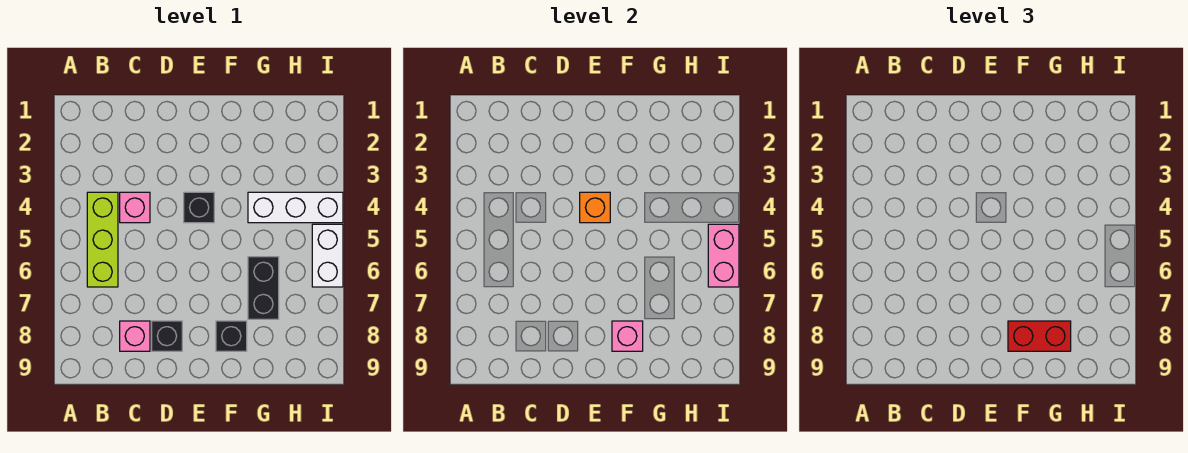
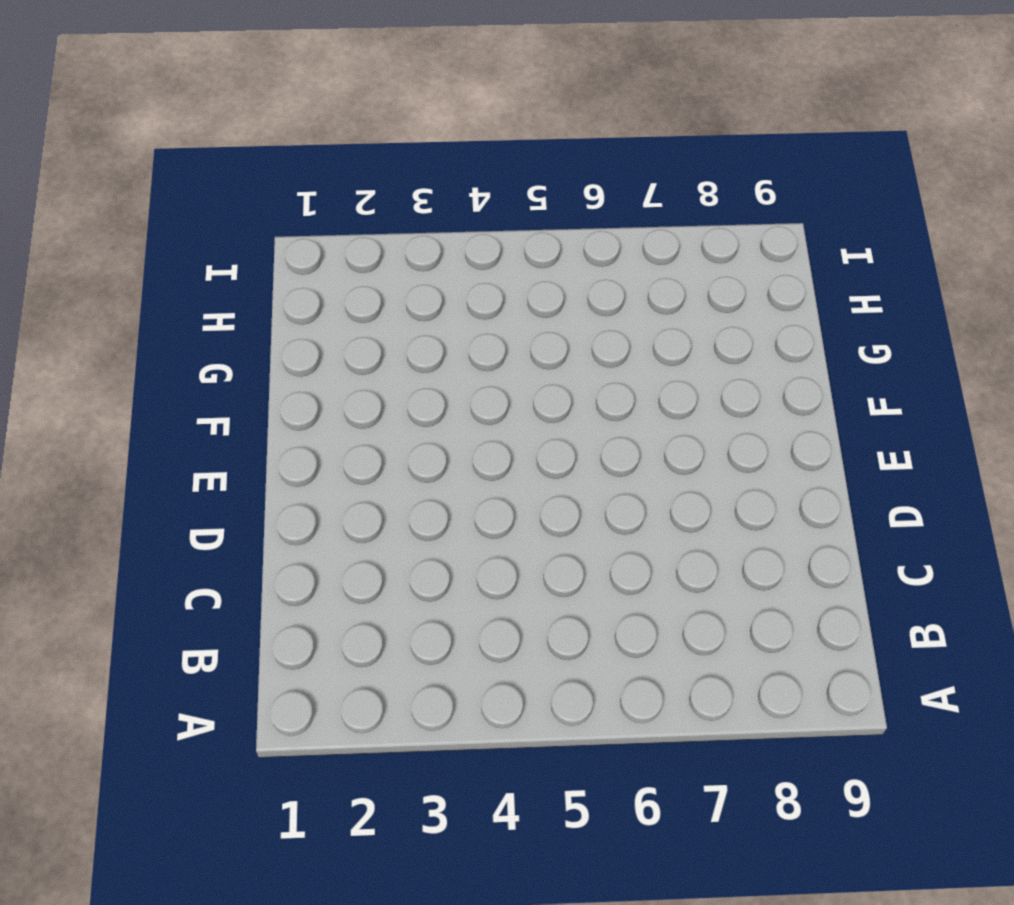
none -> lime 1x3 brick [87,192,118,287]
none -> pink 1x1 brick [120,192,150,223]
none -> pink 1x1 brick [120,321,150,351]

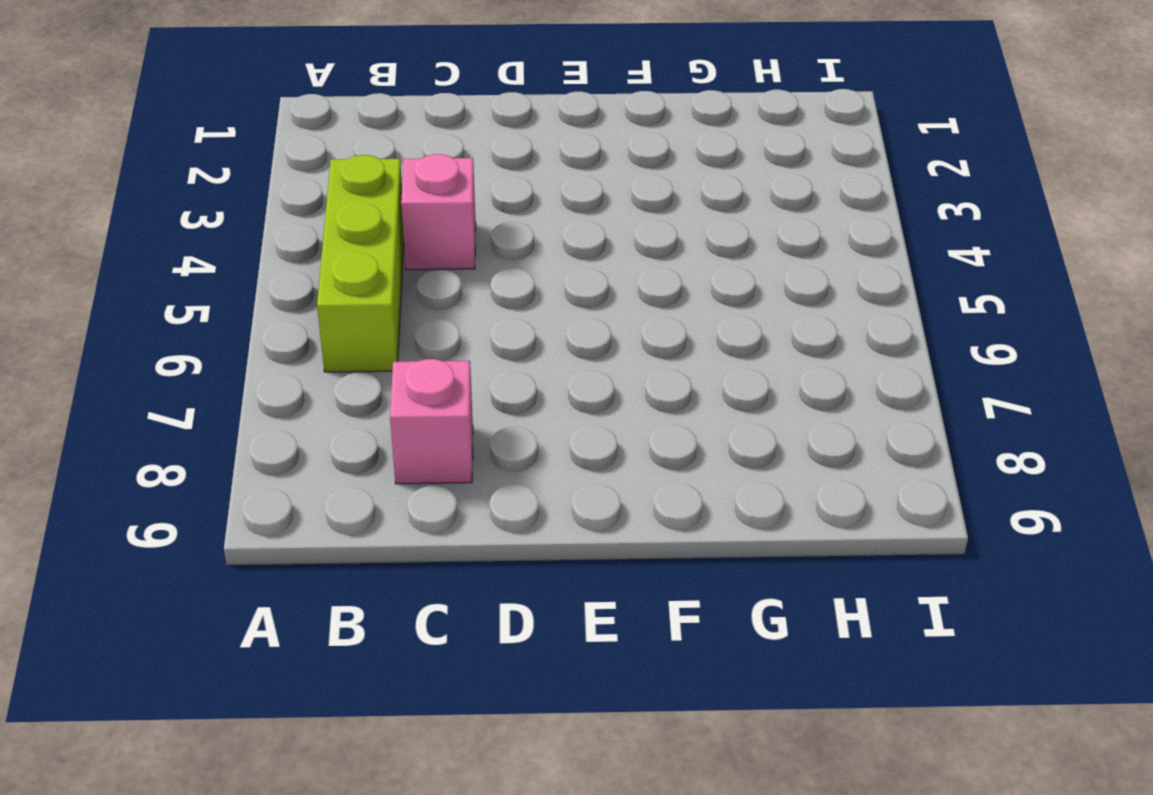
none -> black 1x1 brick [152,321,182,351]
none -> black 1x1 brick [184,192,214,223]
none -> black 1x1 brick [216,321,247,351]

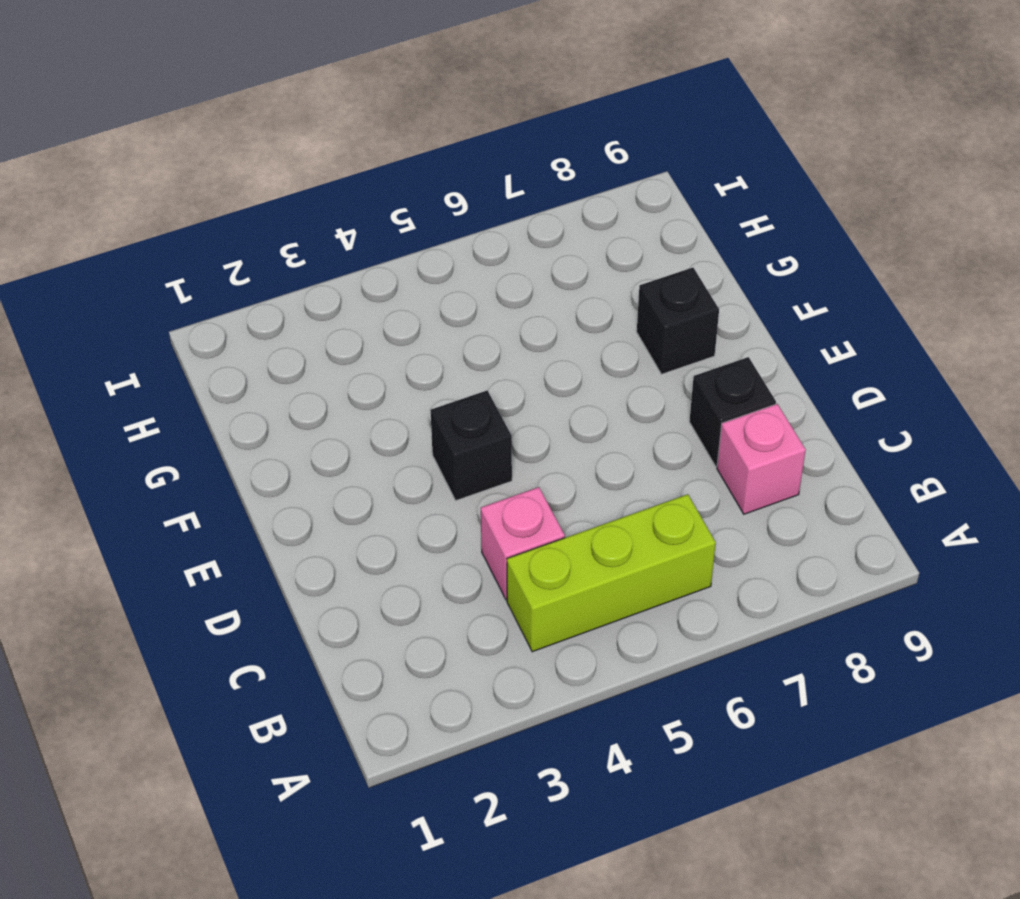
none -> white 1x3 brick [248,192,343,223]
none -> black 1x2 brick [248,257,279,319]
none -> white 1x2 brick [312,224,343,287]

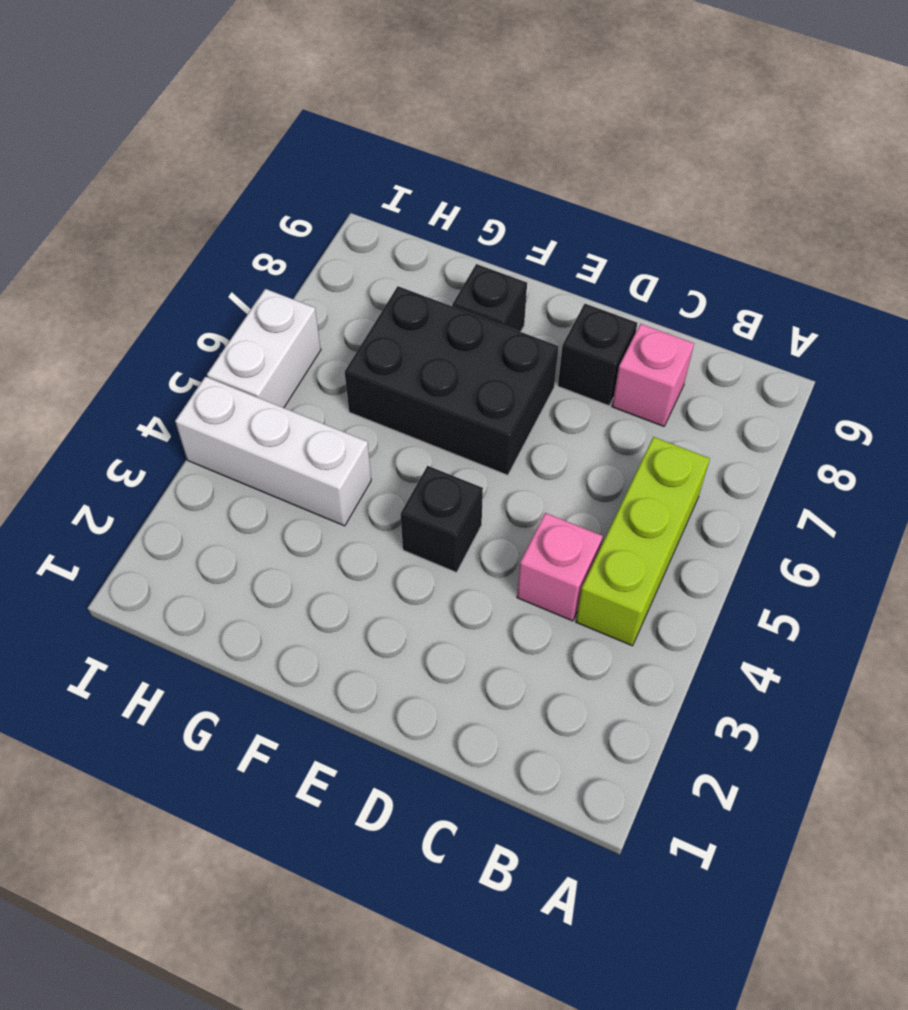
black 2x3 brick [345,286,559,475] -> black 1x2 brick [248,257,279,319]
none -> orange 1x1 brick [580,192,610,223]
none -> pink 1x1 brick [612,321,643,351]
none -> pink 1x2 brick [708,224,739,287]

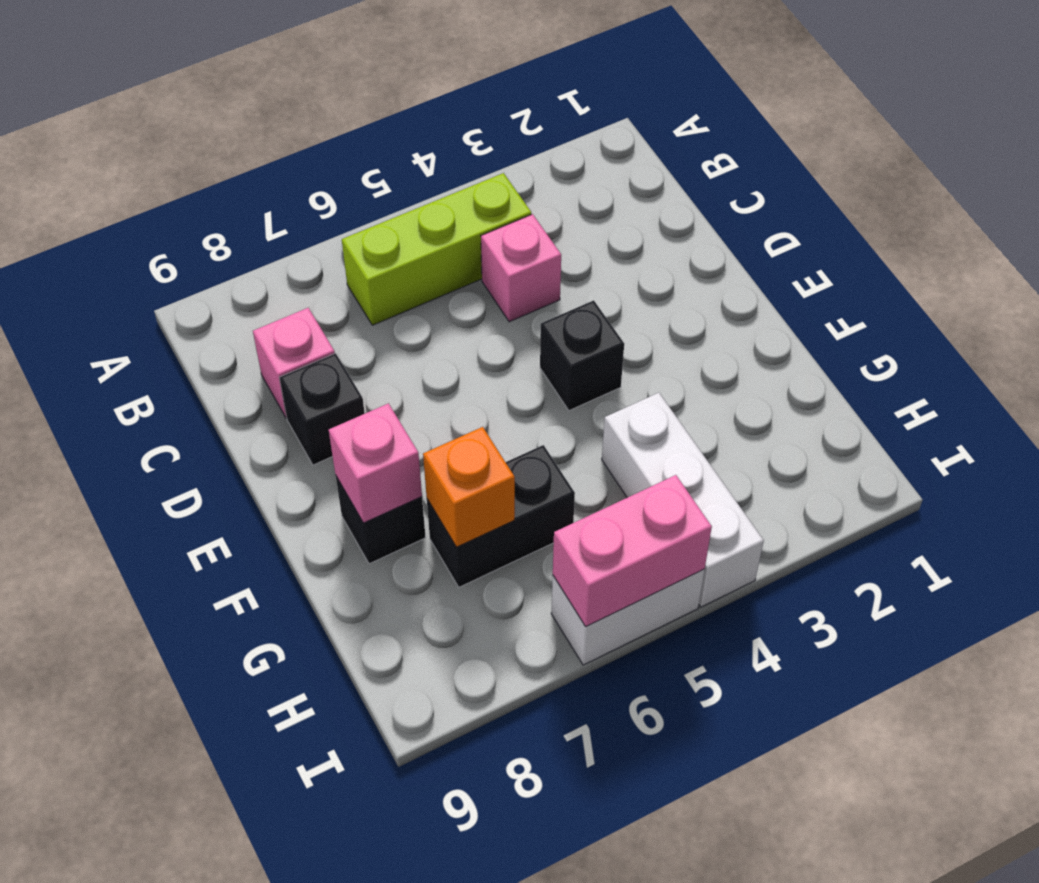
orange 1x1 brick [423,427,515,547] -> orange 1x1 brick moved to [580,192,610,223]
none -> red 1x2 brick [1008,321,1071,351]

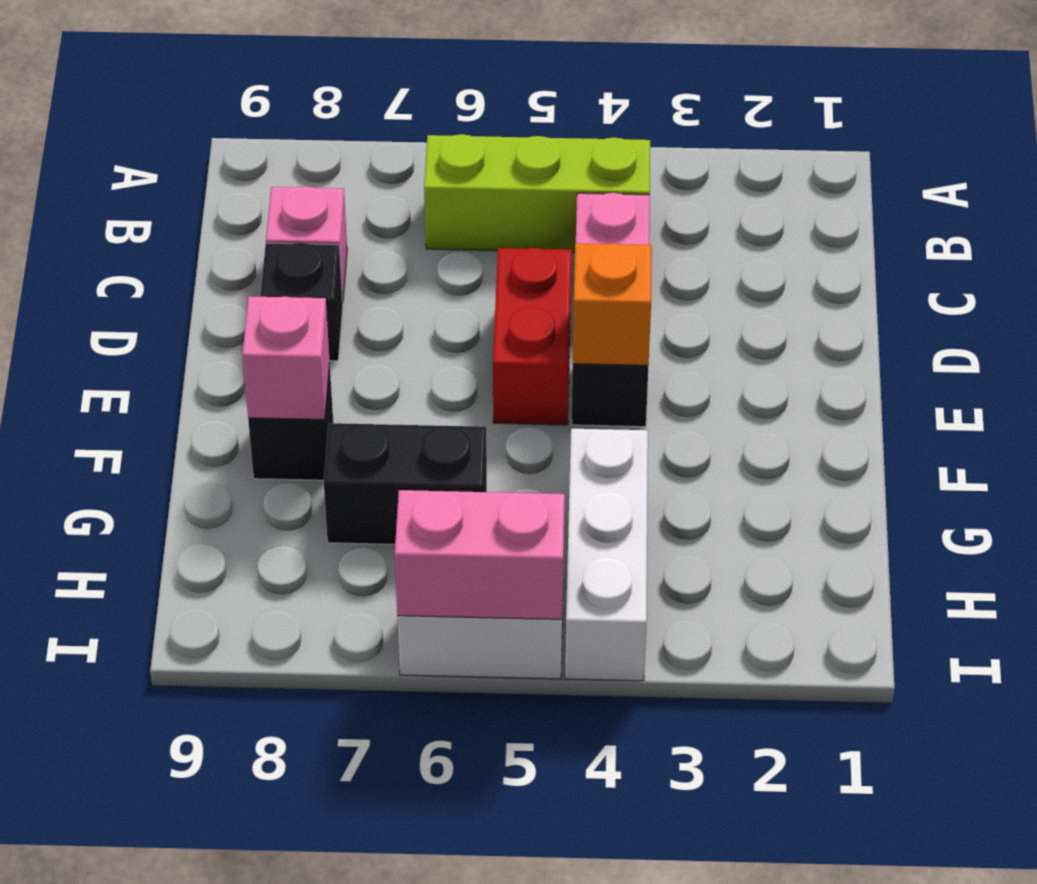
red 1x2 brick [493,248,572,425] -> red 1x2 brick moved to [1008,321,1071,351]

